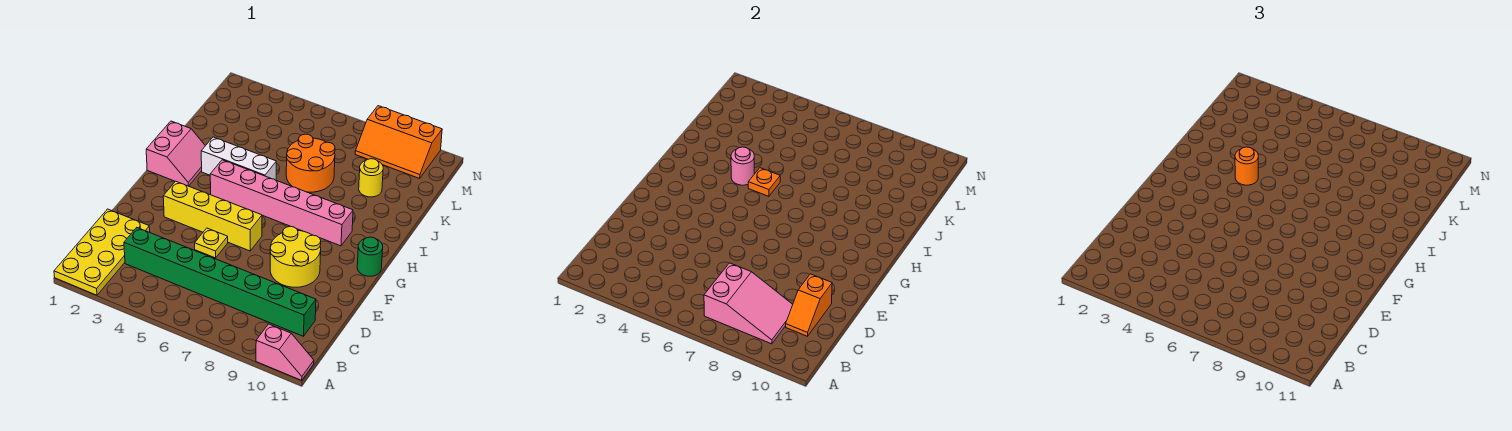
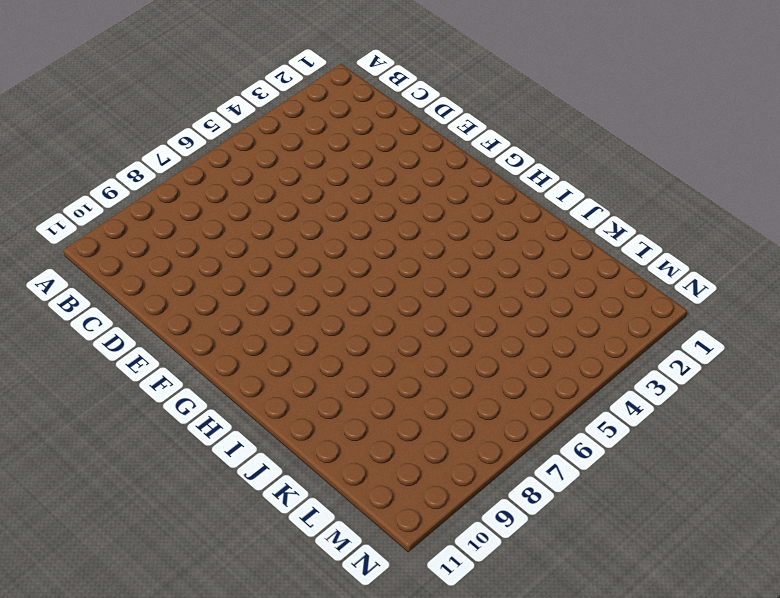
none -> yellow 2x4 plate [54,209,150,295]
none -> pink 1x2 slope [256,324,314,380]
none -> green 1x8 brick [124,228,316,336]

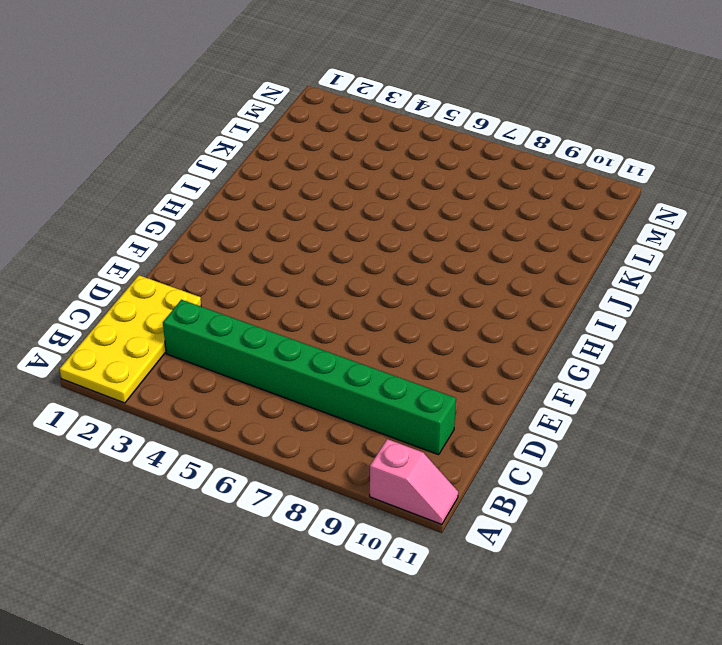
none -> yellow 1x1 plate [195,228,228,258]
none -> yellow 2x2 round brick [270,226,321,287]
none -> yellow 1x4 brick [163,181,262,251]

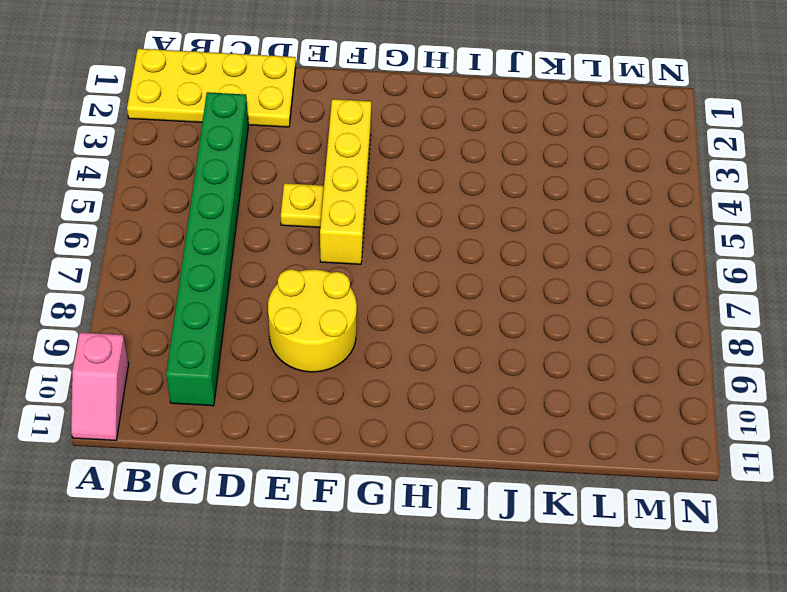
none -> green 1x1 round brick [357,237,383,276]
none -> pink 2x2 slope [146,121,205,186]
none -> pink 1x6 brick [210,160,353,246]

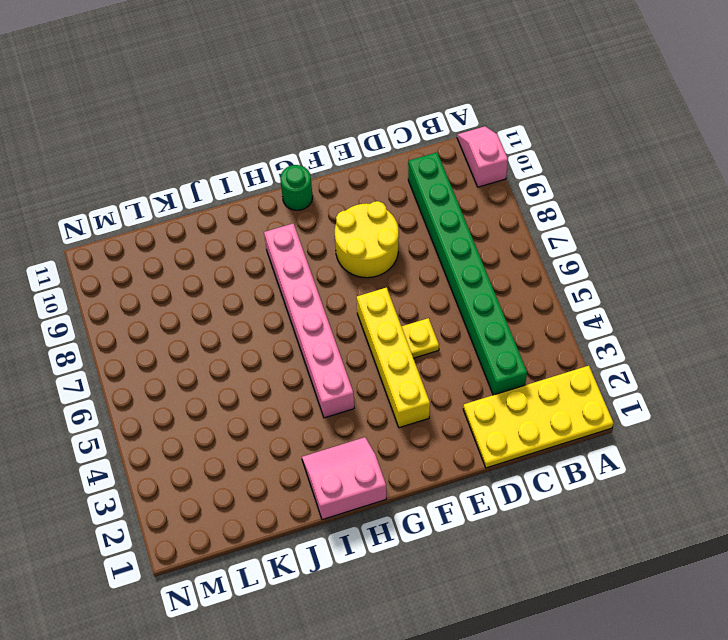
none -> white 1x3 brick [201,137,276,180]
none -> orange 2x2 round brick [286,134,335,192]
none -> yellow 1x1 round brick [359,159,383,197]

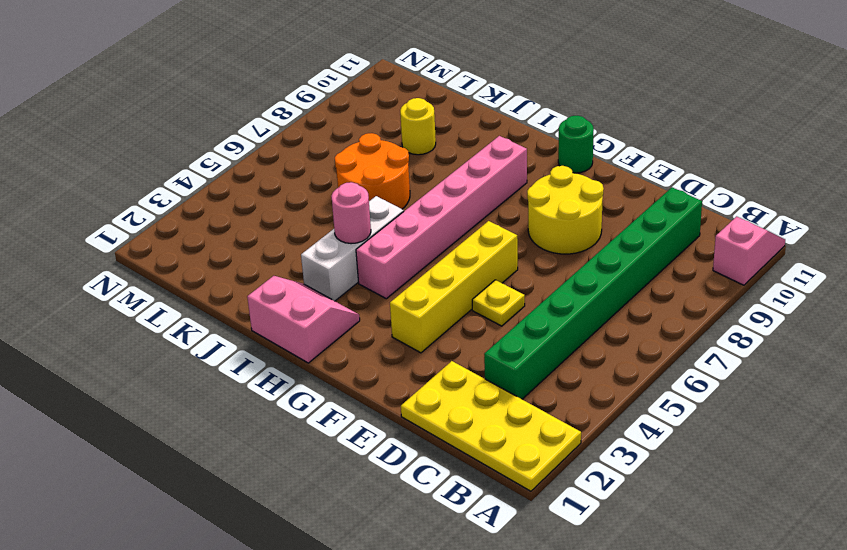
none -> orange 2x3 slope [355,106,442,178]
none -> pink 2x3 slope [704,263,793,344]
none -> orange 1x2 slope [786,274,832,336]

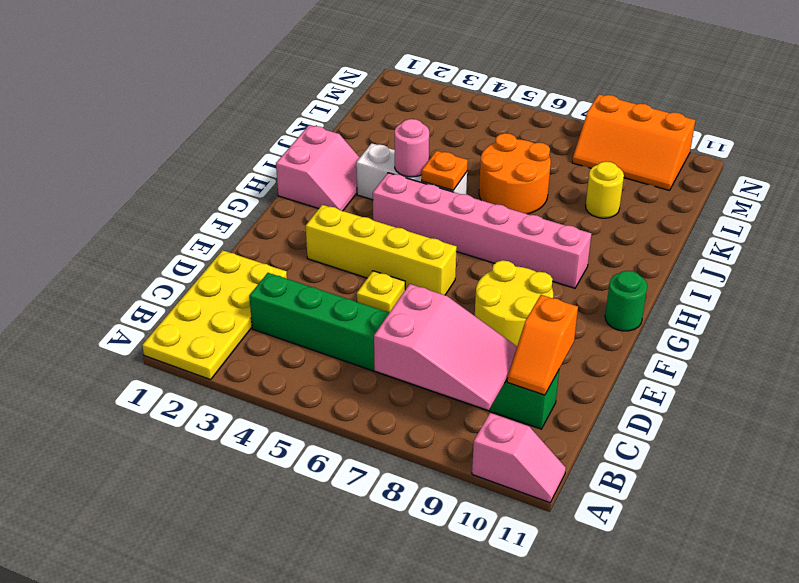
none -> orange 1x1 round brick [1235,147,1258,185]

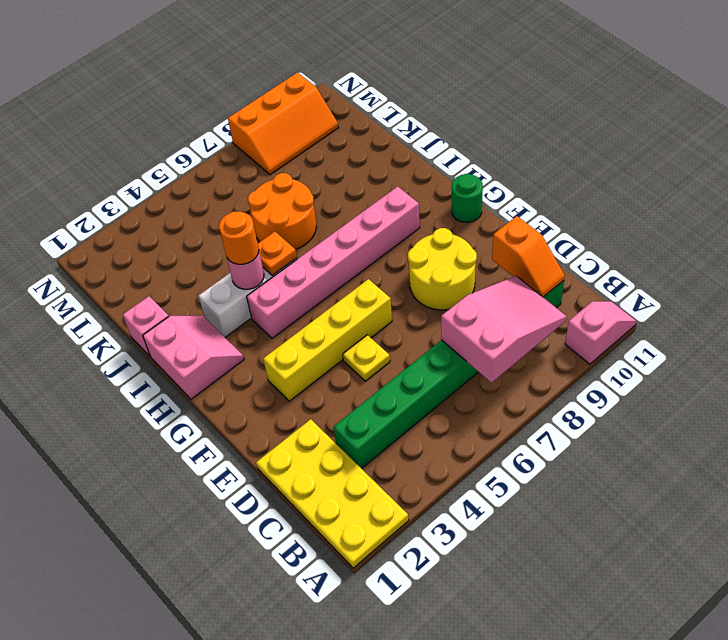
pink 1x1 brick [123,296,169,357] -> none
none -> yellow 1x1 round brick [359,159,383,197]

